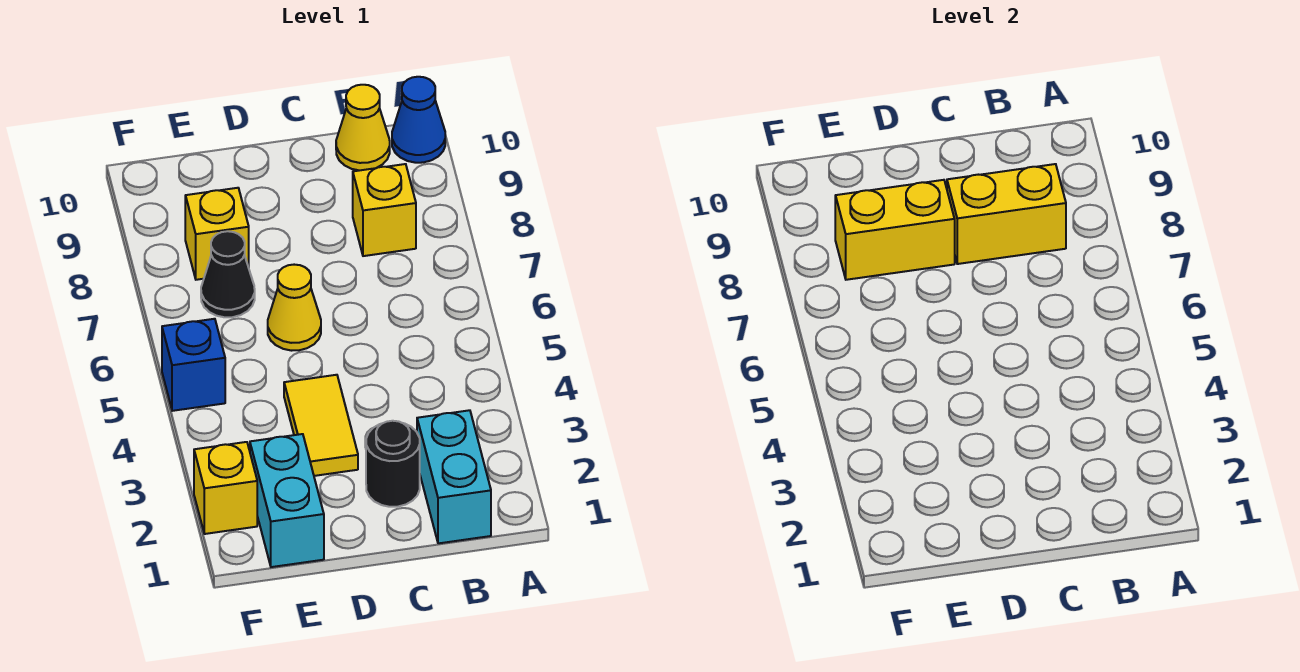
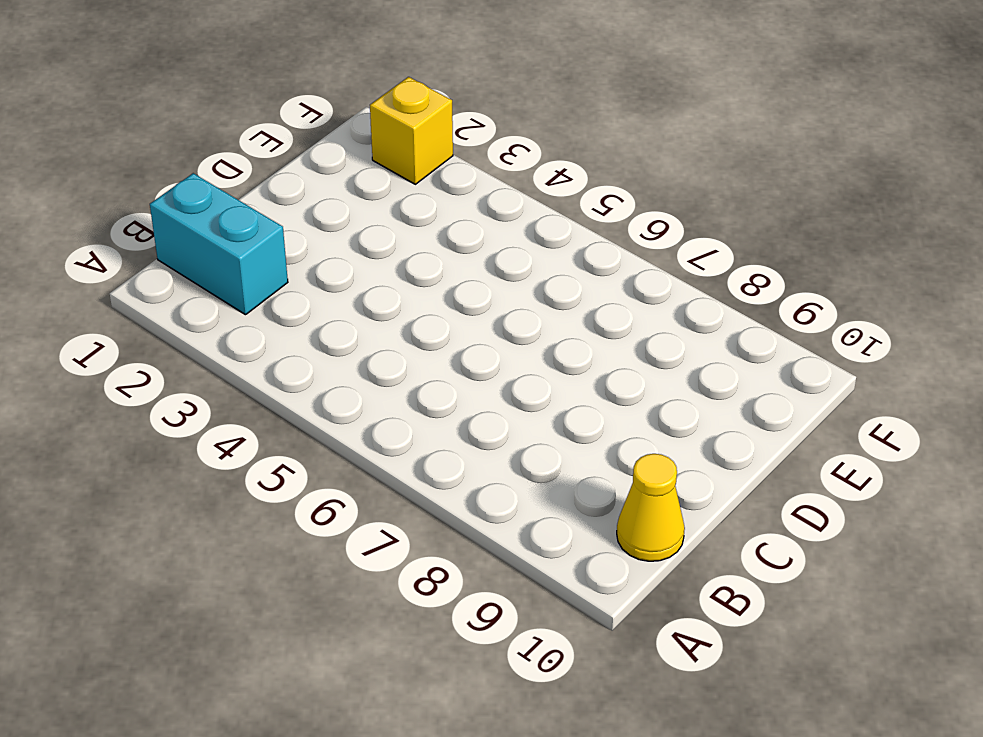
none -> blue 1x1 cone [392,77,445,163]
none -> yellow 1x1 brick [353,164,416,256]
none -> black 1x1 round brick [366,421,420,507]

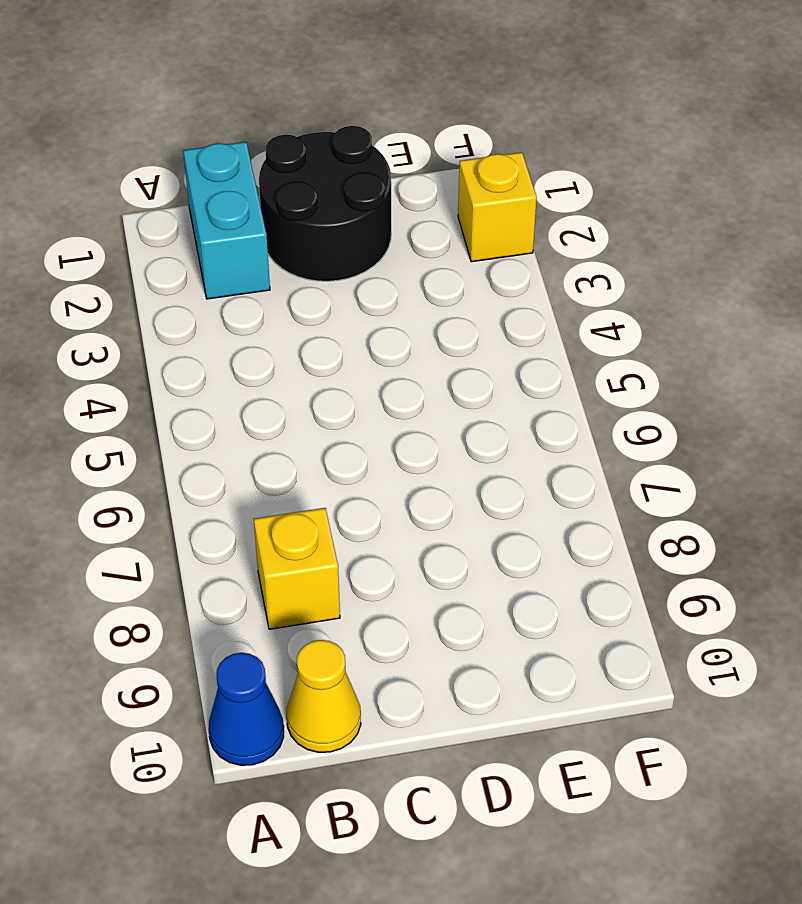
black 2x2 round brick [259,126,391,281] -> black 1x1 round brick [366,421,420,507]
none -> yellow 1x2 tile [284,375,358,476]
none -> yellow 1x1 cone [268,265,321,351]
none -> cyan 1x2 brick [250,434,324,567]

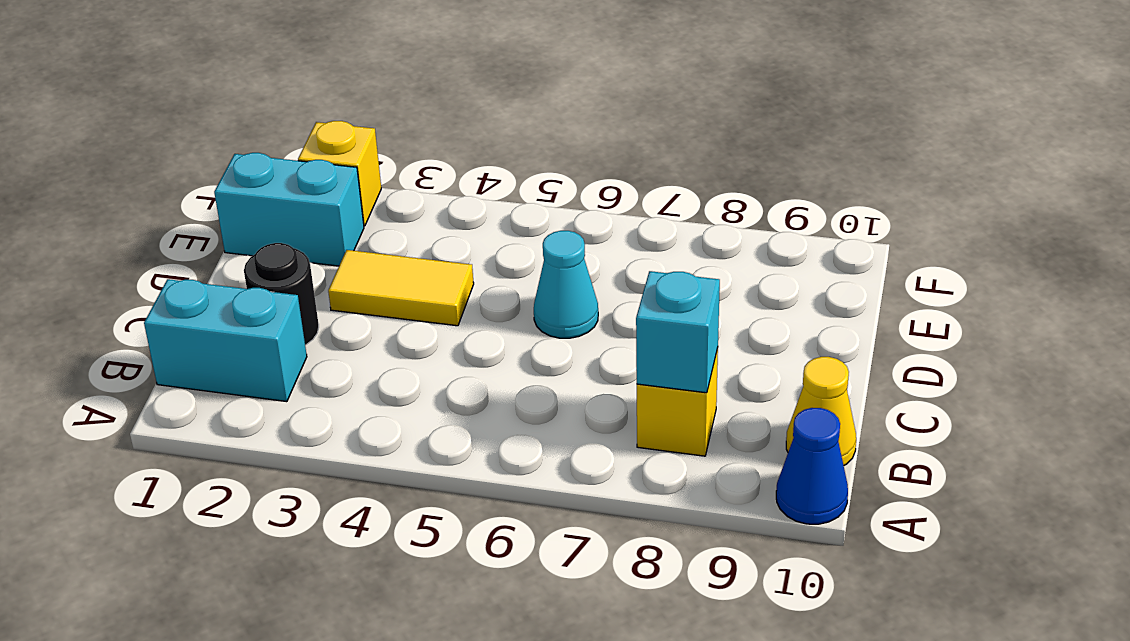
cyan 1x1 brick [636,271,720,393] -> yellow 1x2 brick [947,164,1066,264]
cyan 1x1 cone [534,231,598,338] -> yellow 1x1 cone [268,265,321,351]
none -> black 1x1 cone [201,231,255,317]
none -> yellow 1x1 brick [185,188,249,280]
none -> blue 1x1 brick [162,319,225,411]

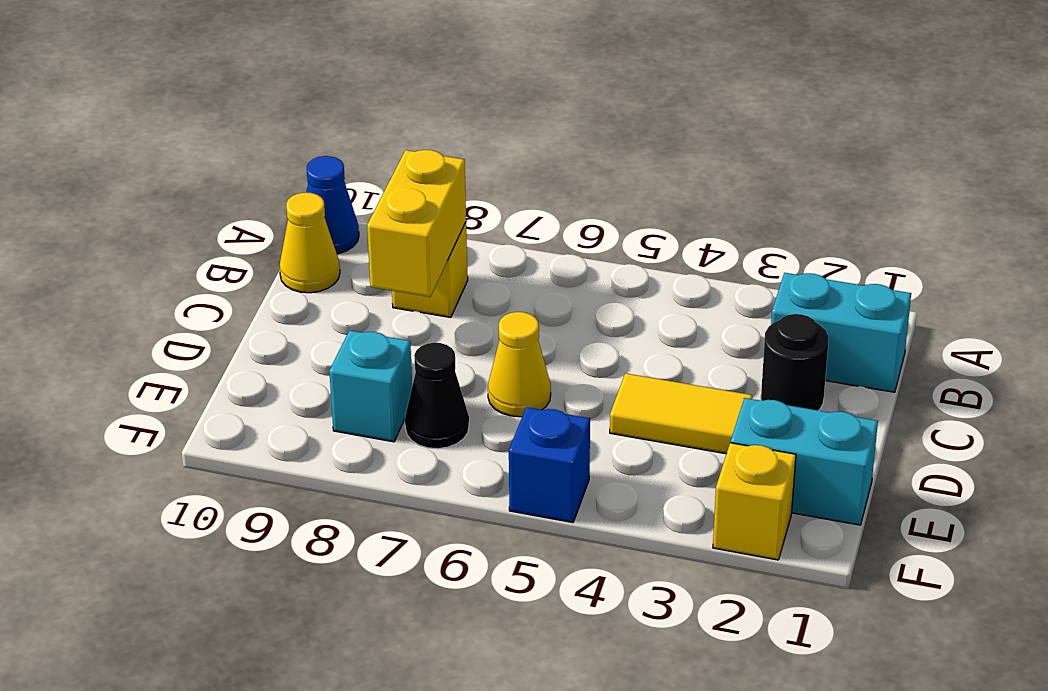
cyan 1x1 brick [329,330,412,442] -> yellow 1x1 brick [185,188,249,280]
none -> yellow 1x2 brick [835,180,955,280]

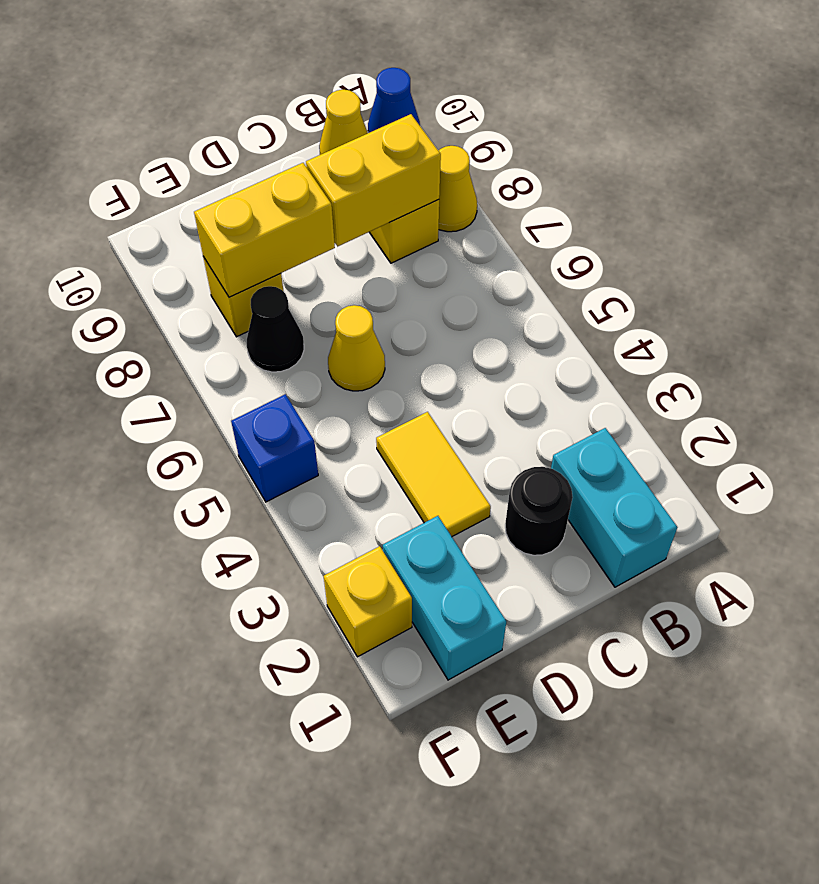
yellow 1x1 cone [438,146,477,232] -> none

